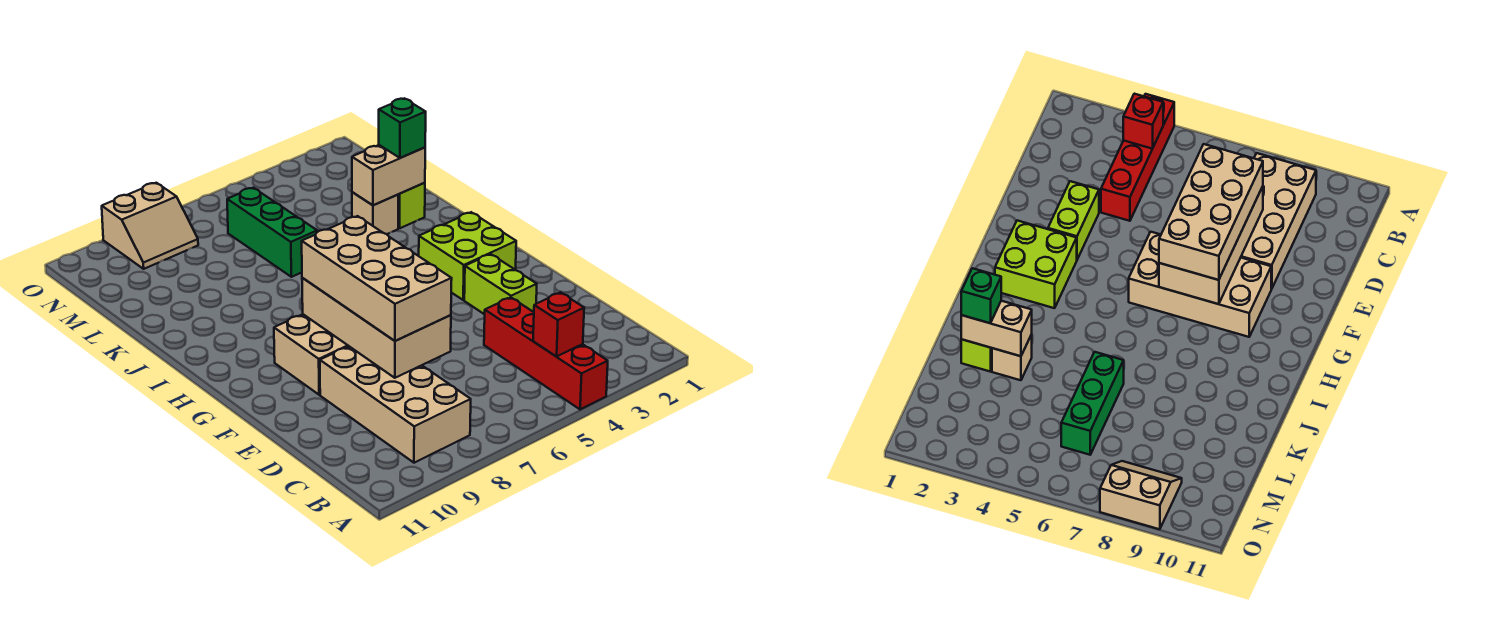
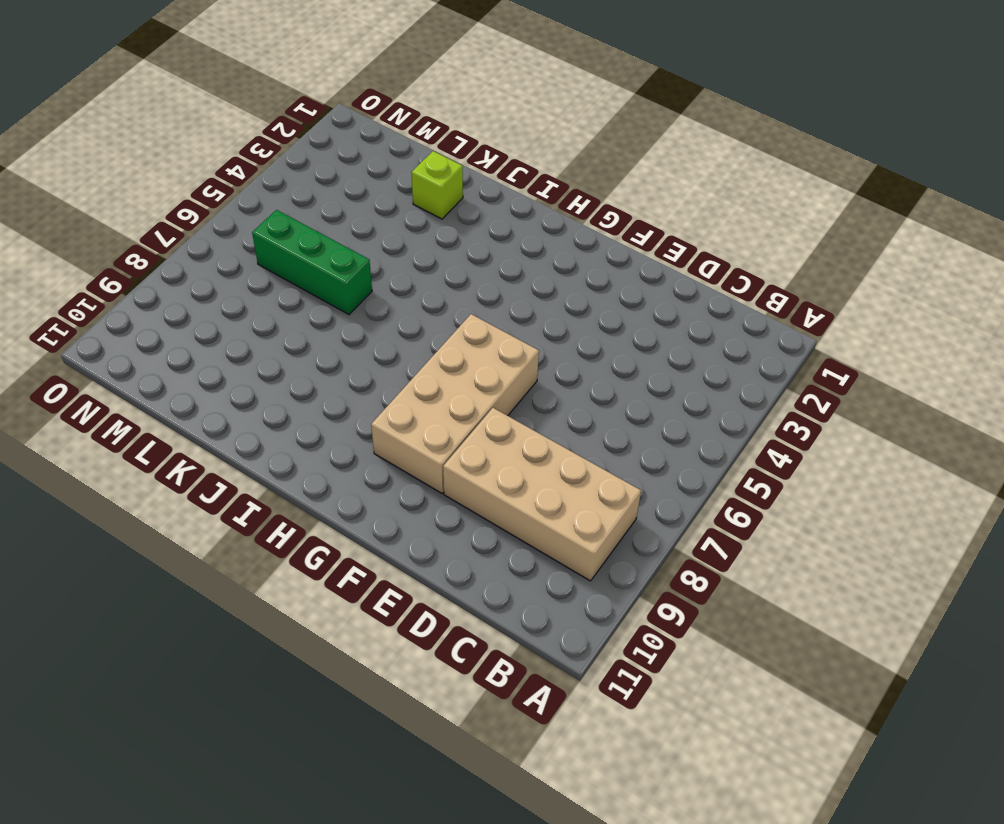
none -> red 1x4 brick [484,297,608,409]
none -> lime 1x2 brick [464,254,537,314]
none -> lime 2x2 brick [419,212,516,300]

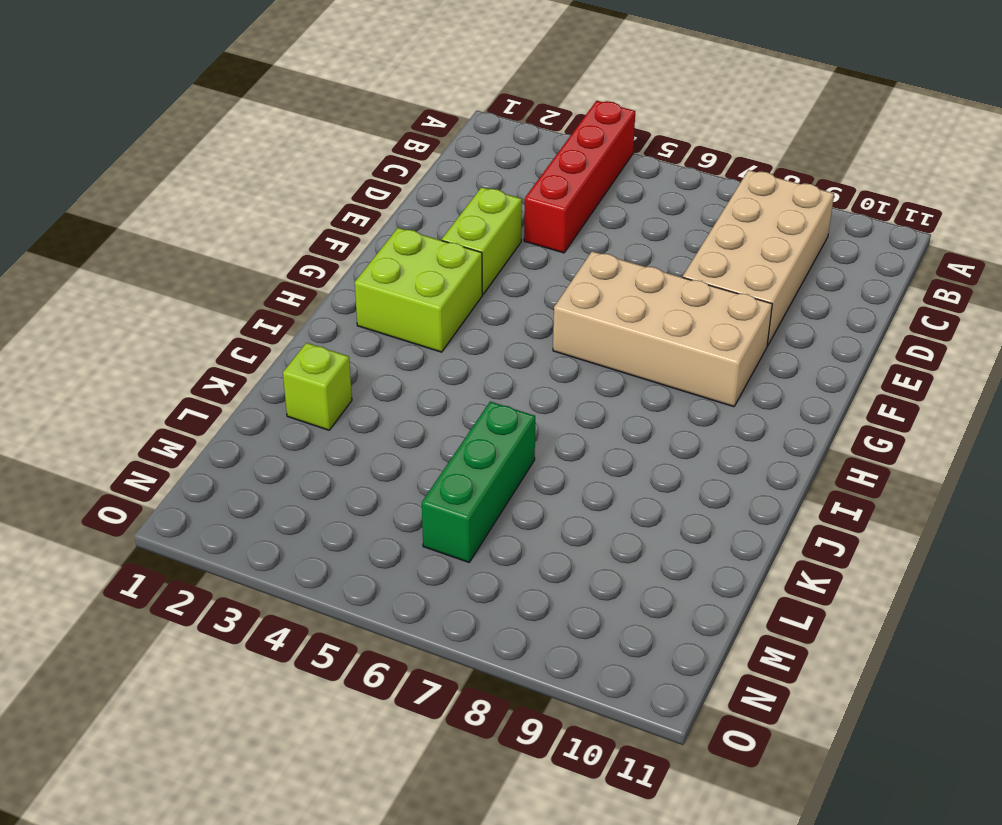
none -> tan 1x1 brick [352,192,398,234]
none -> tan 2x2 slope [102,183,198,269]
none -> red 1x1 brick [533,292,584,357]

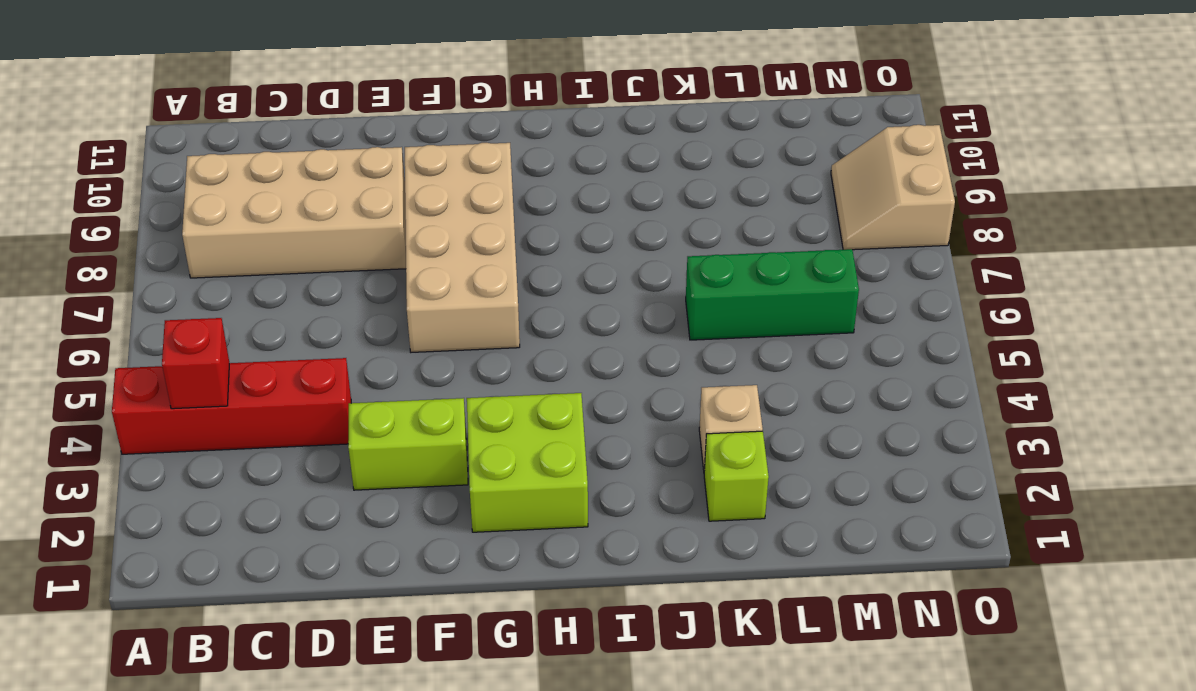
none -> tan 2x4 brick [302,278,451,378]
none -> tan 1x2 brick [352,145,425,205]
none -> tan 2x4 brick [302,216,452,341]

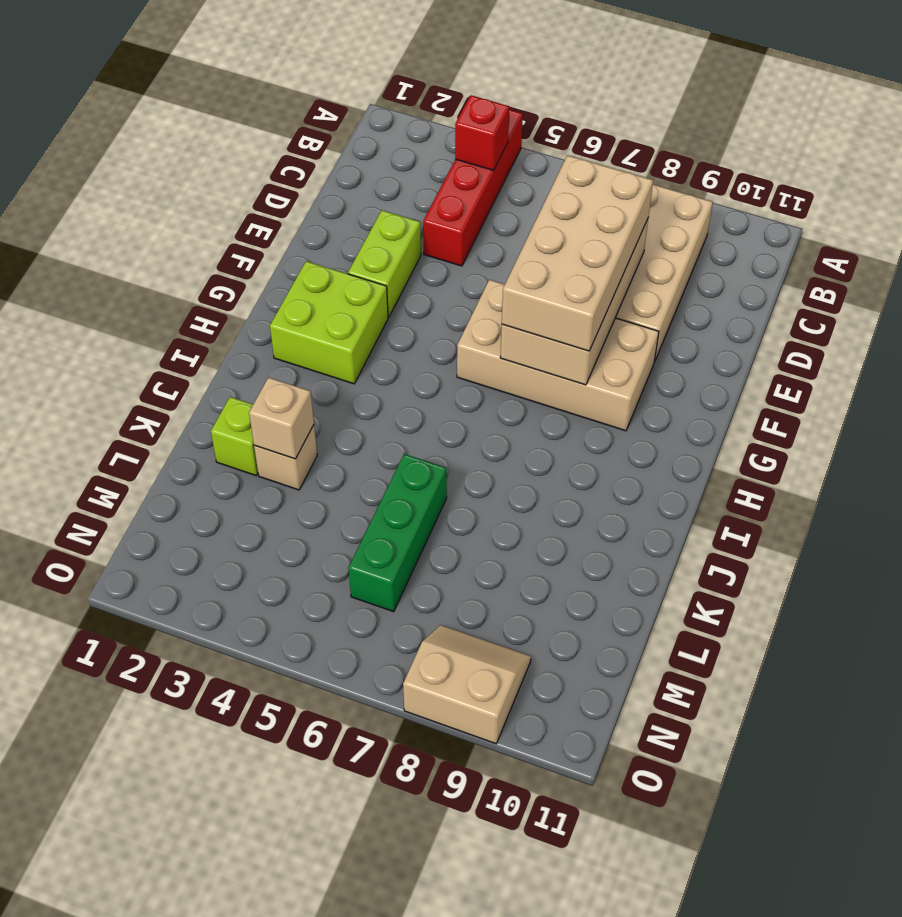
tan 1x1 brick [249,377,314,459] -> tan 1x2 brick [352,145,425,205]
none -> green 1x1 brick [379,98,426,158]

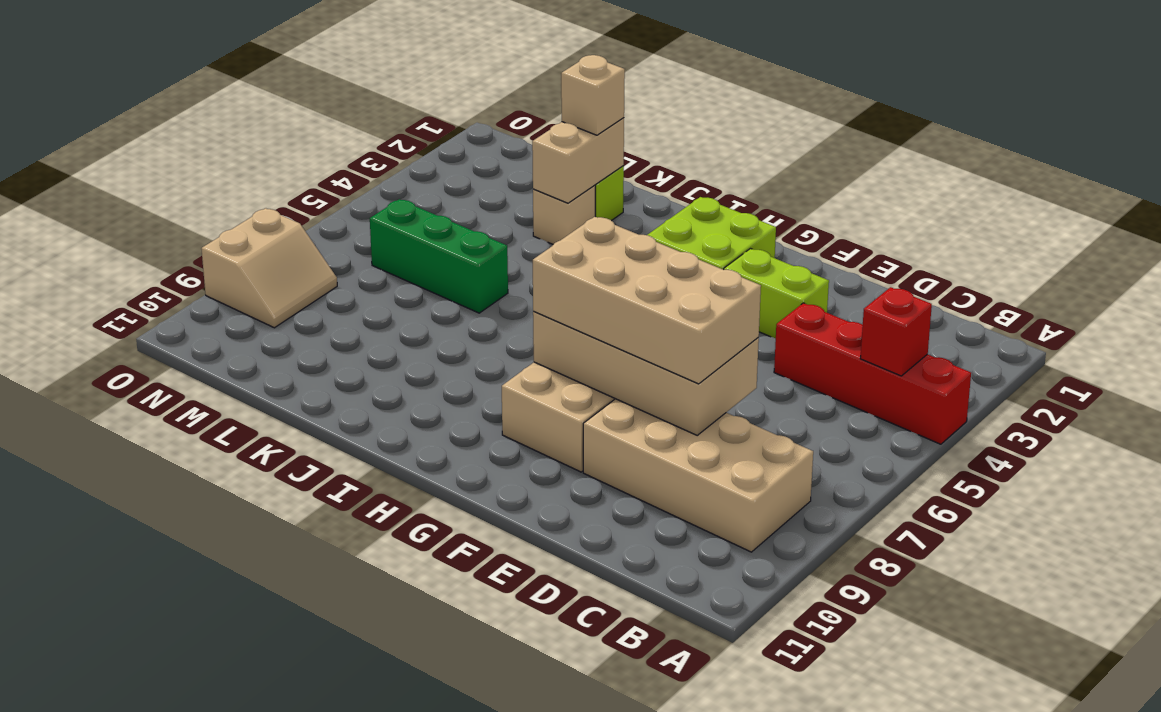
tan 1x1 brick [561,55,625,135] -> green 1x1 brick [379,98,426,158]

